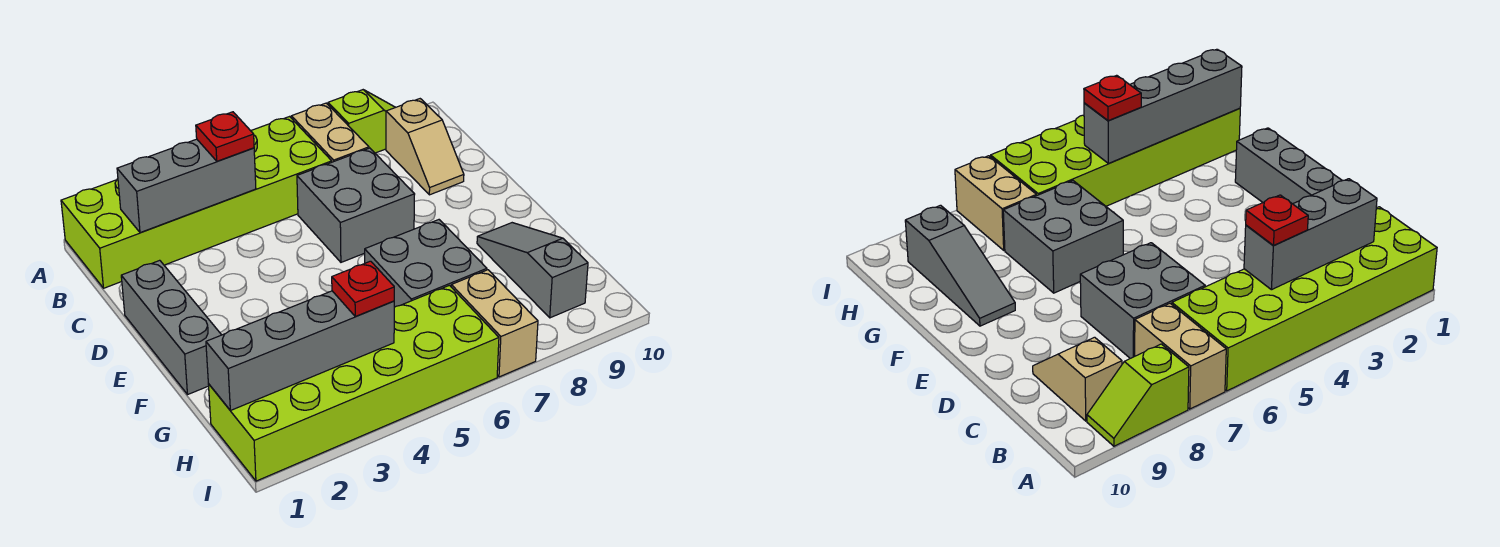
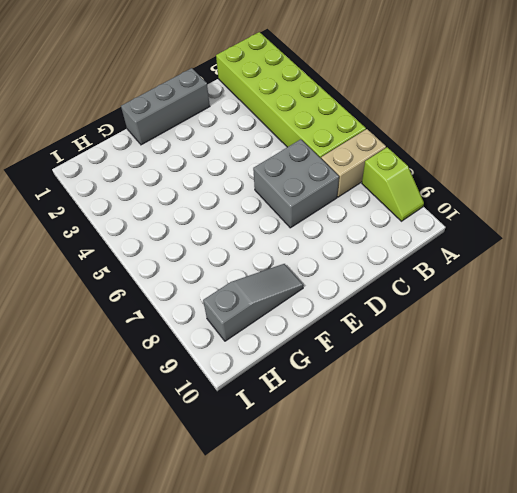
none -> tan 1x2 slope [386,99,464,195]
none -> grey 2x2 brick [365,220,487,307]
none -> lime 2x6 brick [208,285,499,481]

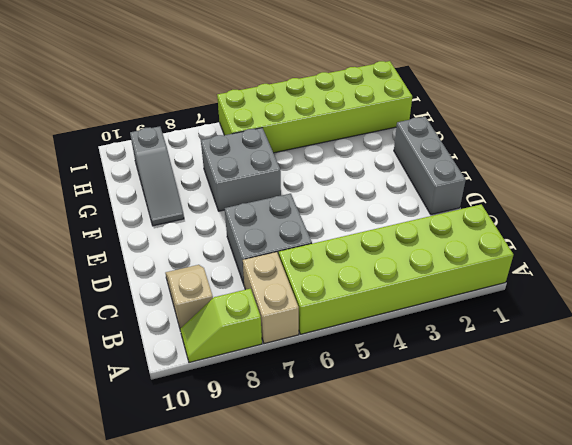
none -> tan 1x2 brick [451,270,538,377]
none -> grey 1x3 brick [117,139,256,233]
none -> grey 1x4 brick [206,291,394,411]

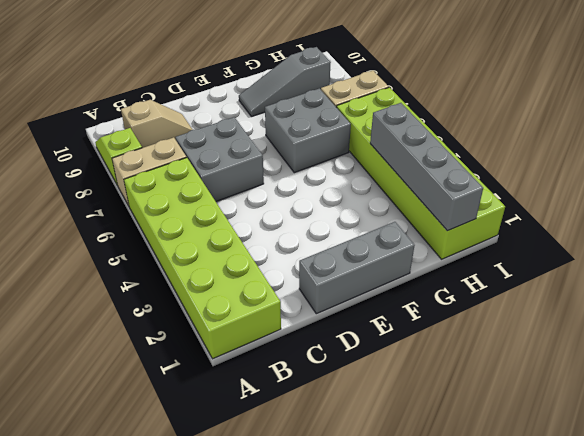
none -> grey 1x3 brick [117,139,256,233]
none -> red 1x1 plate [196,112,254,161]
none -> red 1x1 plate [332,261,394,316]

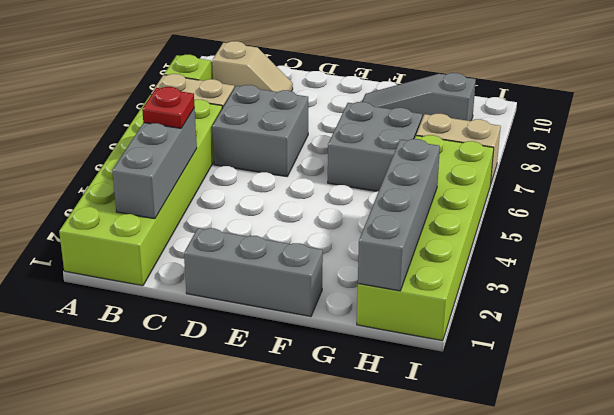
none -> red 1x1 plate [332,261,394,316]

